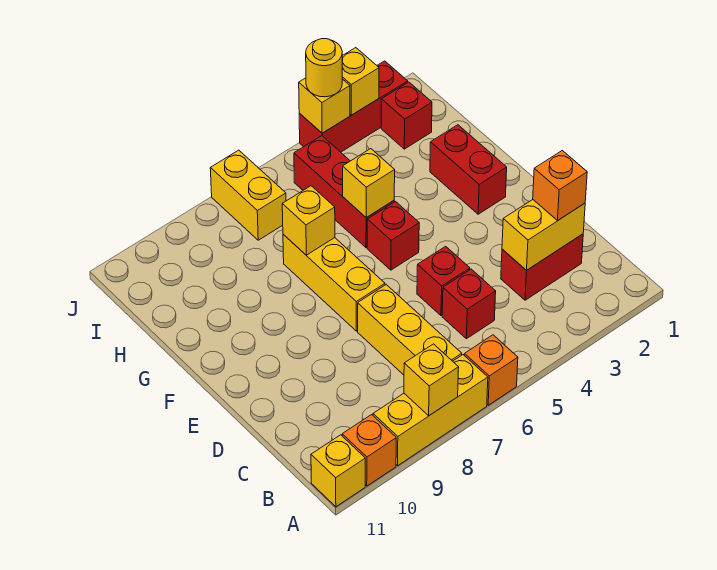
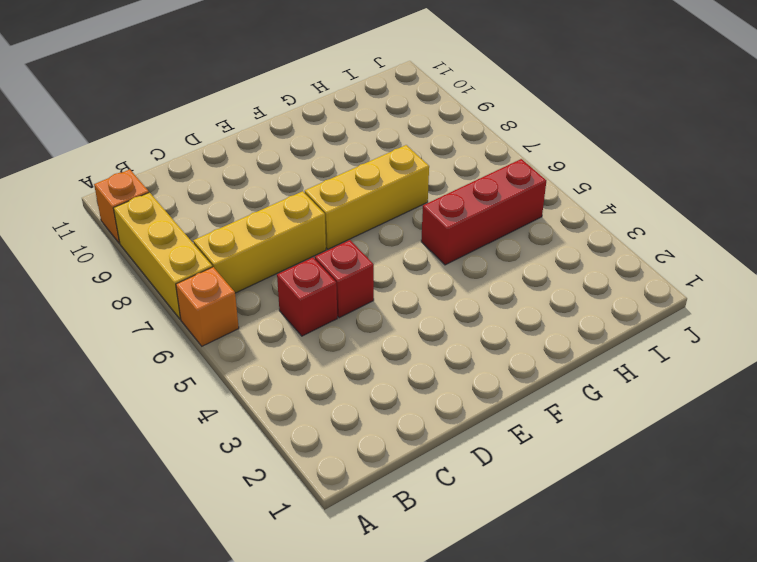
none -> yellow 1x1 brick [311,435,365,507]
none -> red 1x2 brick [501,234,583,300]
none -> red 1x2 brick [430,125,507,214]

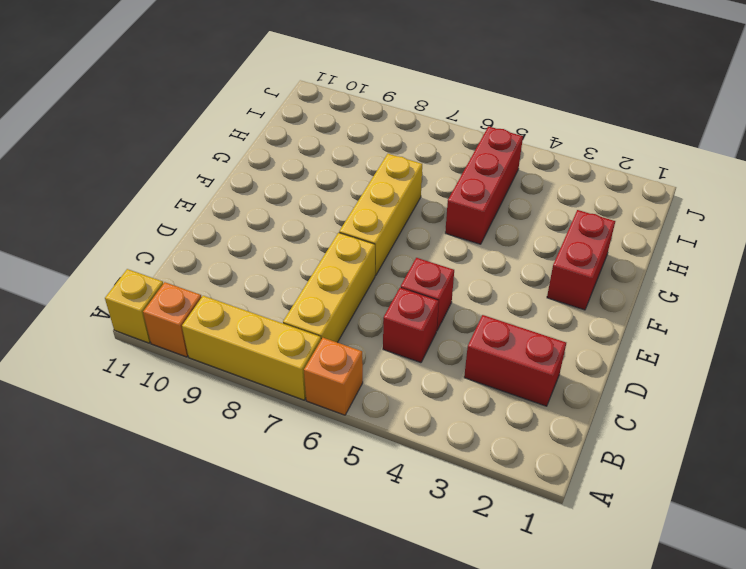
none -> red 1x1 brick [367,202,419,270]
none -> red 1x1 brick [381,82,432,149]
none -> yellow 1x2 brick [210,150,286,240]

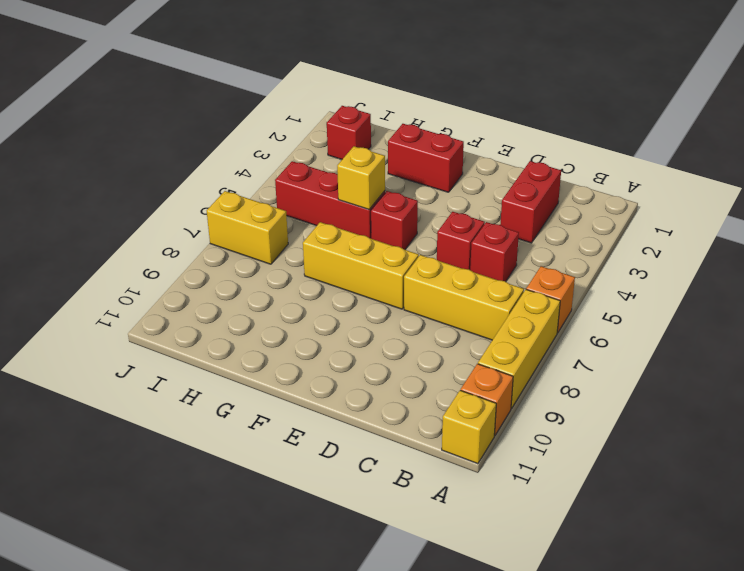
none -> red 1x3 brick [299,61,408,152]
none -> yellow 1x1 brick [404,344,459,416]
none -> yellow 1x2 brick [502,200,585,270]

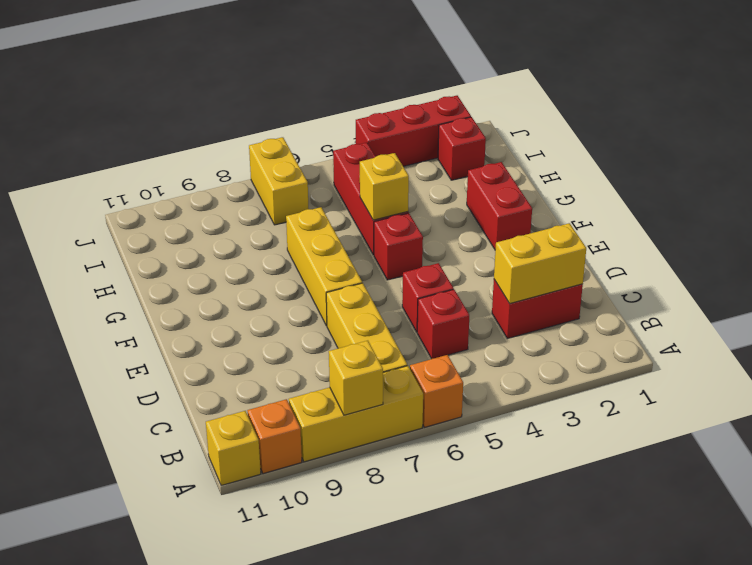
none -> yellow 1x1 brick [282,186,335,255]
none -> yellow 1x1 brick [342,48,379,115]
none -> yellow 1x1 brick [299,78,350,133]

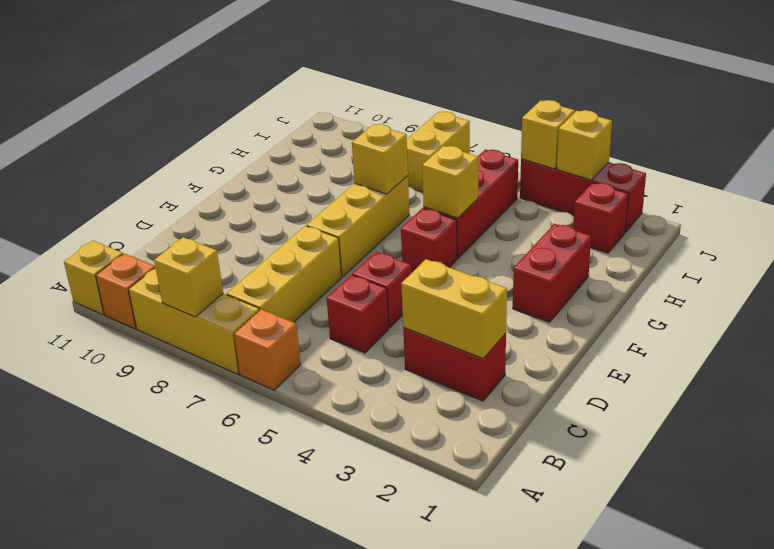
none -> orange 1x1 brick [533,151,587,220]
none -> yellow 1x1 round brick [306,39,342,97]

